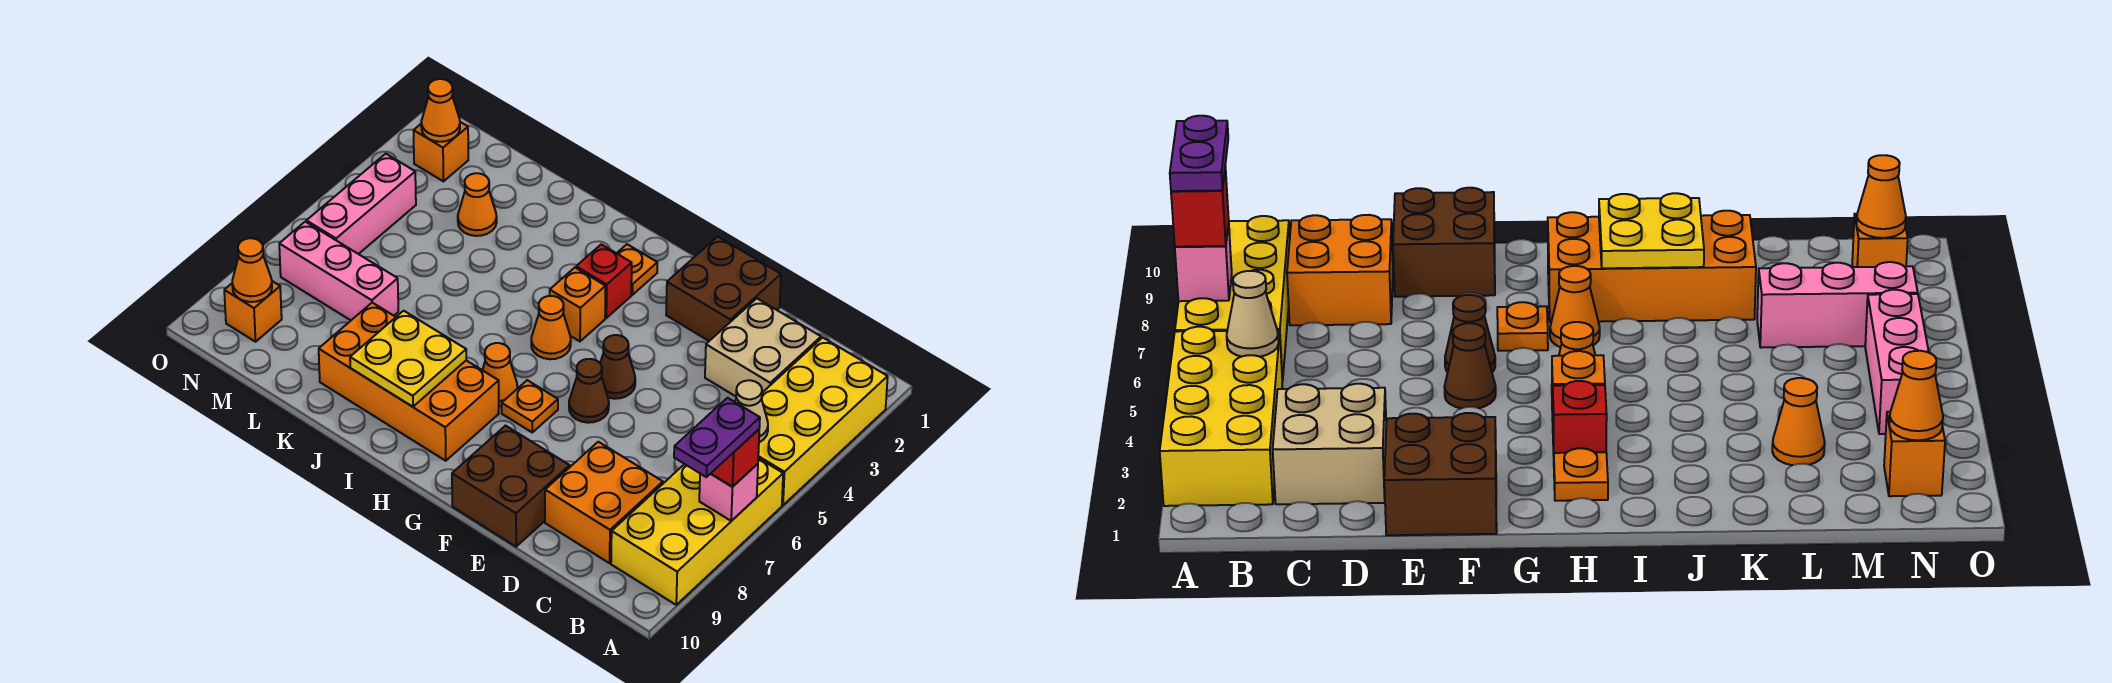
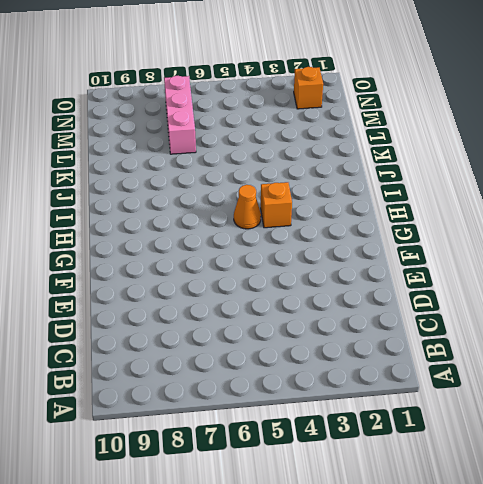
none -> yellow 2x4 brick [758,338,888,505]
none -> yellow 2x4 brick [611,458,783,605]
none -> tan 2x2 brick [705,299,821,396]

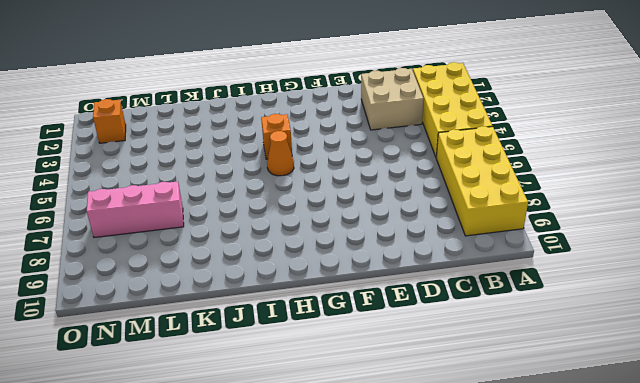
none -> orange 2x2 brick [545,442,663,563]
none -> brown 2x2 brick [666,237,781,341]
none -> brown 2x2 brick [452,426,570,547]

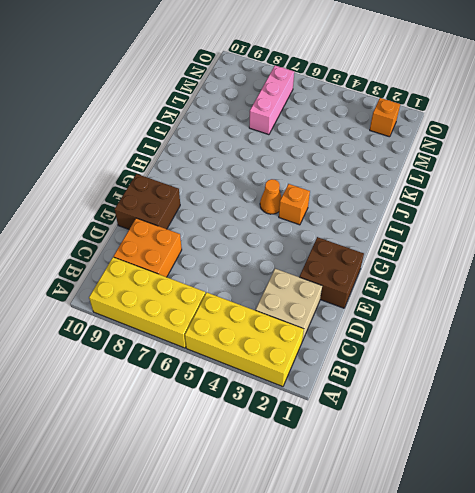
none -> brown 1x1 cone [600,335,635,399]
none -> brown 1x1 cone [569,359,609,423]
none -> orange 1x1 plate [502,380,558,432]

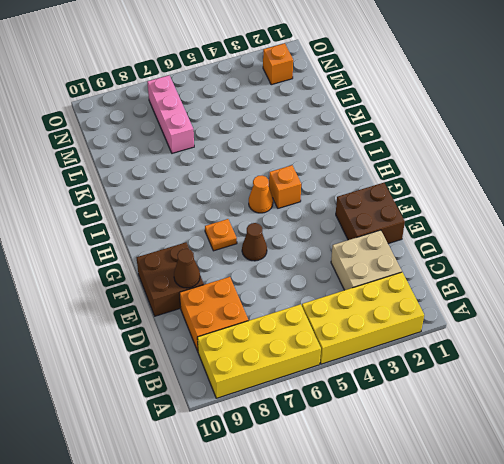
brown 1x1 cone [174,249,200,288] -> brown 1x1 cone moved to [600,335,635,399]
none -> orange 1x1 plate [617,244,657,295]
none -> red 1x1 brick [576,244,632,318]
none -> orange 1x1 cone [483,343,517,407]

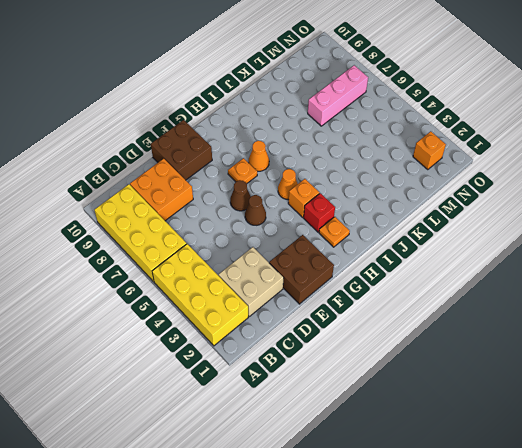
none -> orange 2x4 brick [319,303,499,461]
none -> orange 1x1 cone [458,173,497,236]
none -> pink 1x3 brick [307,154,416,254]

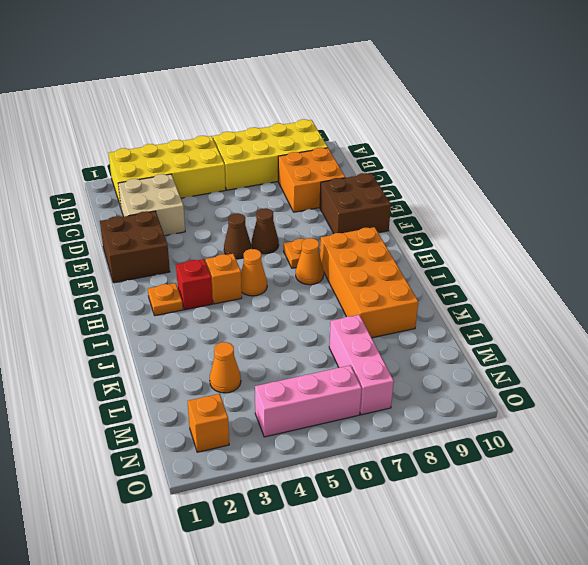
none -> orange 1x1 brick [224,281,282,342]
none -> pink 1x1 brick [699,464,758,521]
none -> tan 1x1 cone [735,380,768,442]

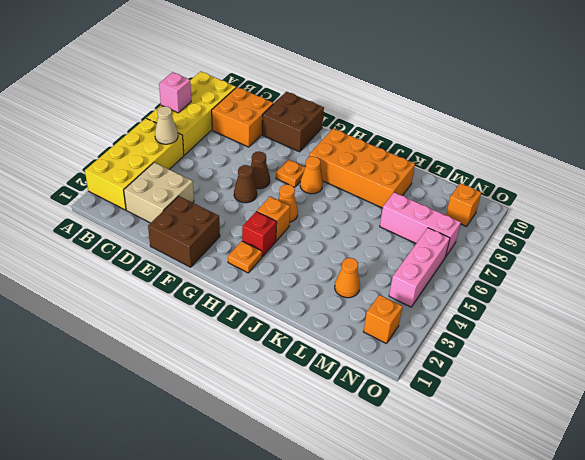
none -> yellow 2x2 plate [350,311,466,407]
none -> orange 1x1 cone [421,79,460,142]
none -> orange 1x1 cone [232,238,272,302]

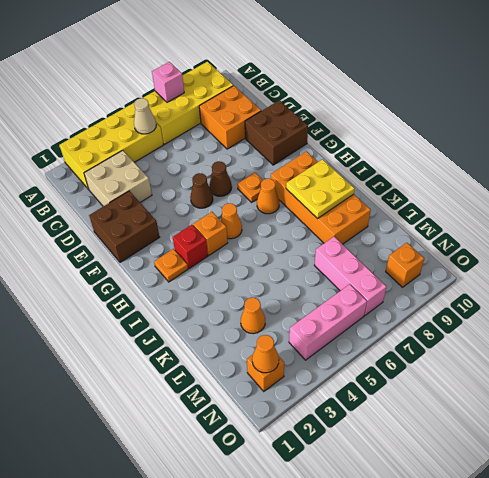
none -> orange 1x1 cone [232,238,272,302]
none -> red 1x1 brick [711,429,759,487]
none -> purple 1x2 plate [674,398,760,477]

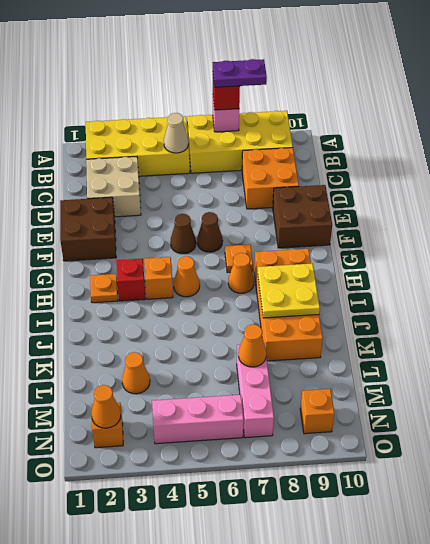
orange 1x1 cone [238,324,266,367] -> orange 1x1 cone moved to [232,238,272,302]

